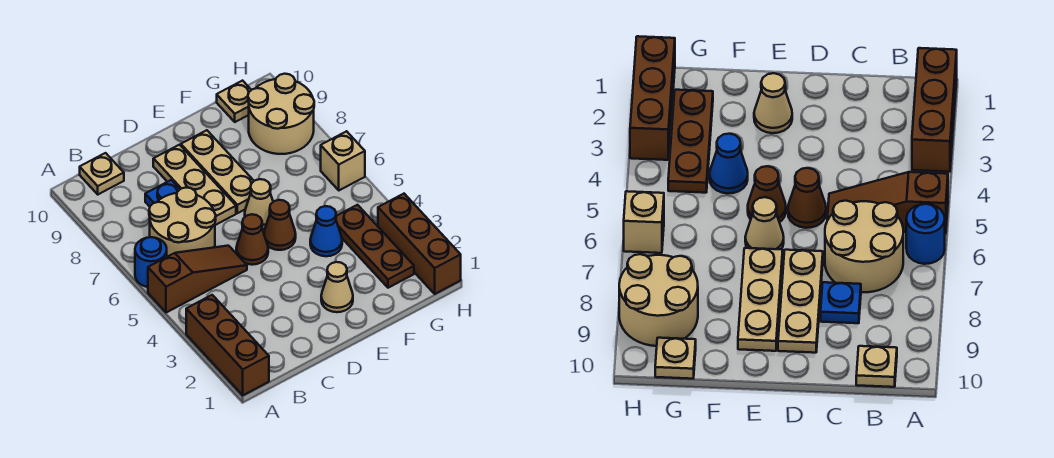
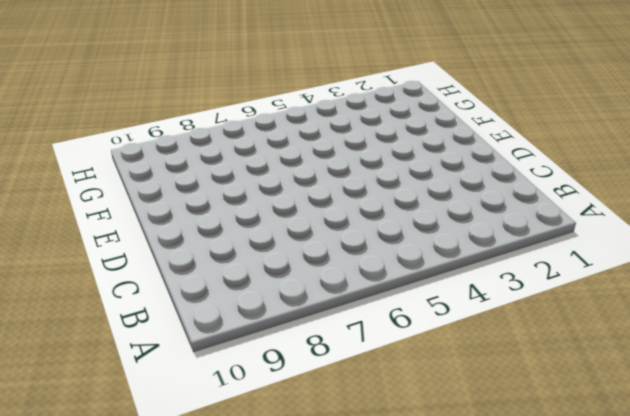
none -> brown 1x3 brick [186,295,269,395]
none -> brown 1x3 slope [148,246,247,313]
none -> blue 1x1 round brick [135,237,167,287]

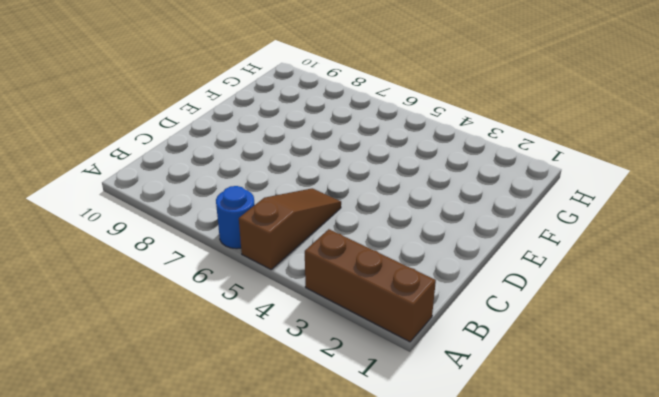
none -> tan 2x2 round brick [149,188,216,257]
none -> tan 1x1 plate [80,153,124,194]
none -> blue 1x1 plate [145,180,180,207]

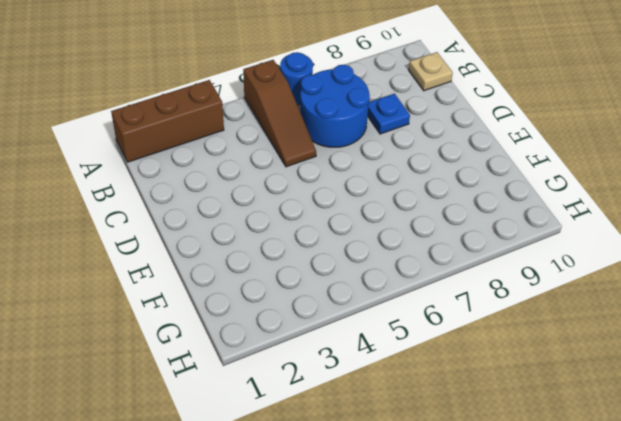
blue 2x2 round brick [300,65,370,147] -> tan 2x2 round brick [149,188,216,257]
none -> brown 1x1 cone [236,214,268,265]
none -> tan 1x3 plate [153,145,236,225]
none -> tan 1x1 cone [321,262,353,312]

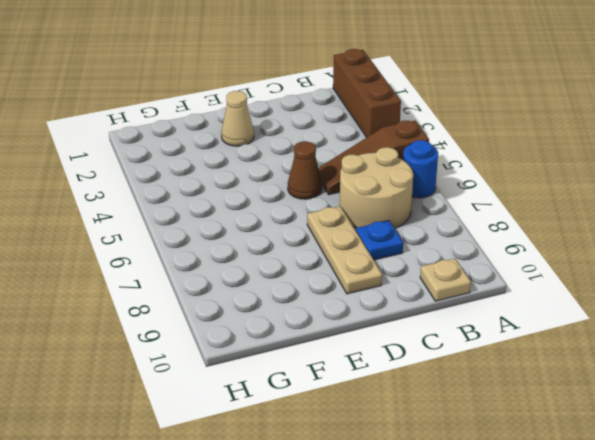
none -> brown 1x1 cone [264,200,296,250]
none -> tan 1x1 cone [245,179,273,229]
none -> tan 1x3 plate [181,130,254,213]

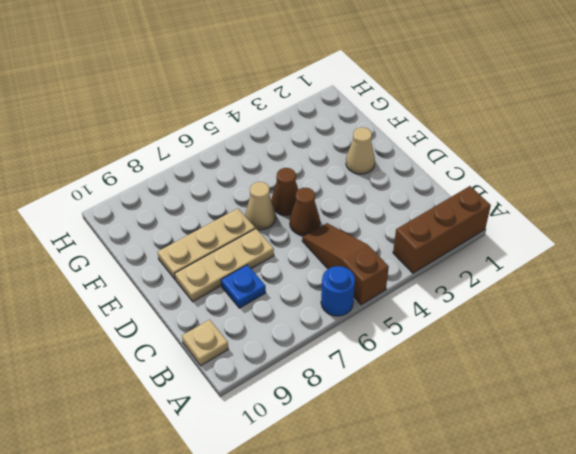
none -> tan 2x2 round brick [149,188,216,257]
none -> blue 1x1 cone [310,206,342,256]
none -> brown 1x3 plate [336,205,414,288]

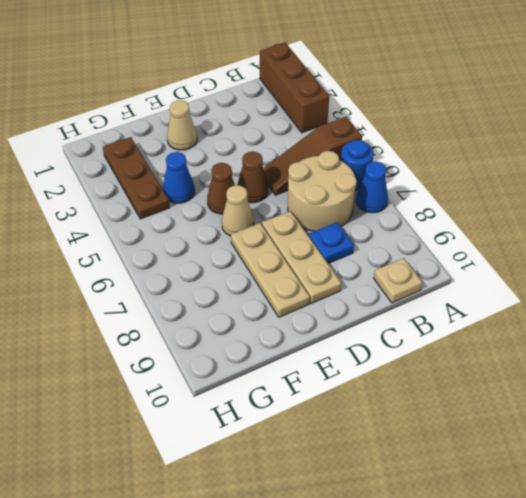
blue 1x1 cone [356,161,388,213] -> none
none -> tan 2x2 round brick [248,74,314,154]
none -> tan 1x1 plate [217,81,251,122]
none -> brown 1x3 brick [378,194,461,294]

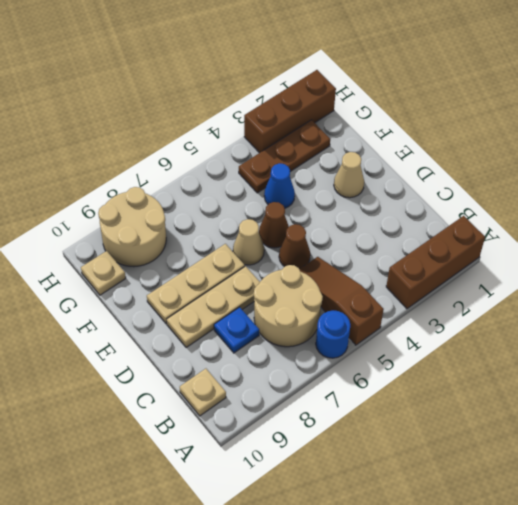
none -> tan 1x1 brick [321,131,365,190]

